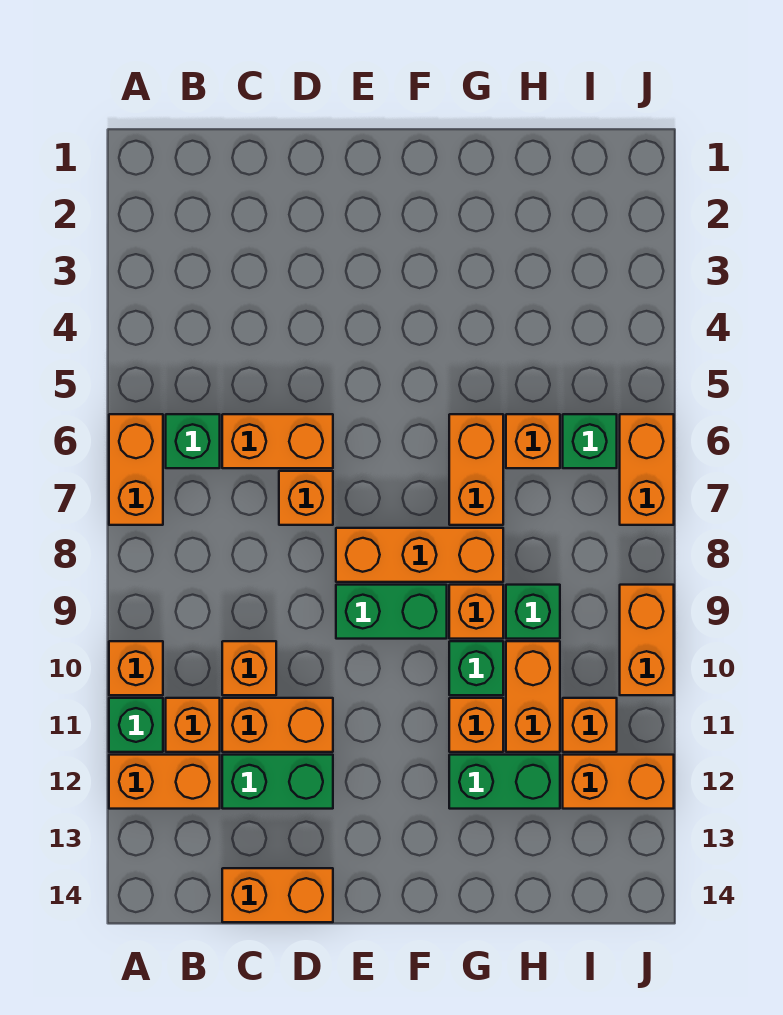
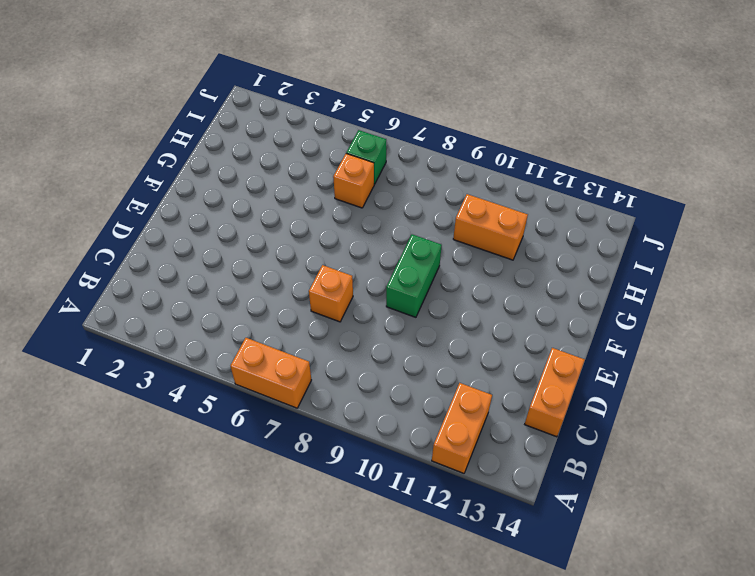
none -> orange 1x1 brick [109,641,163,695]
none -> green 1x1 brick [109,698,163,752]
none -> green 1x1 brick [166,414,220,468]

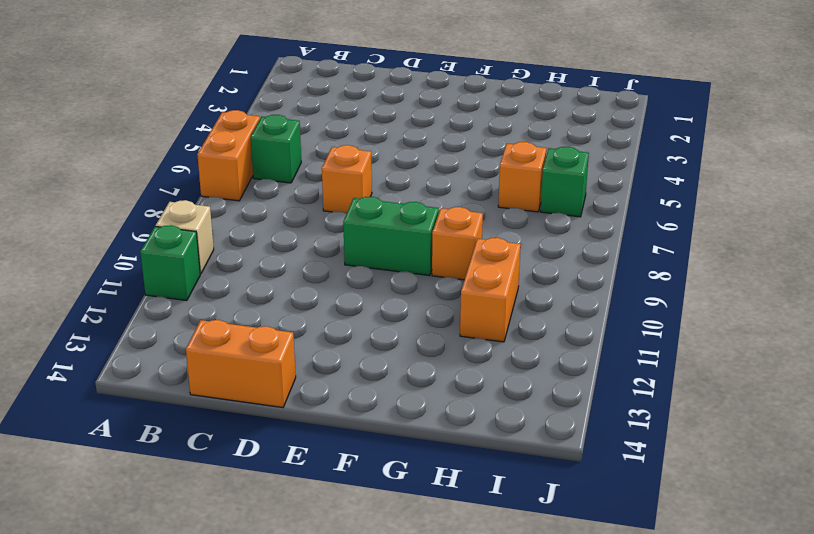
tan 1x1 brick [156,200,214,274] -> orange 1x1 brick [109,641,163,695]
none -> orange 1x2 brick [109,755,220,809]
none -> orange 1x1 brick [166,698,220,752]
none -> orange 1x2 brick [222,414,333,468]

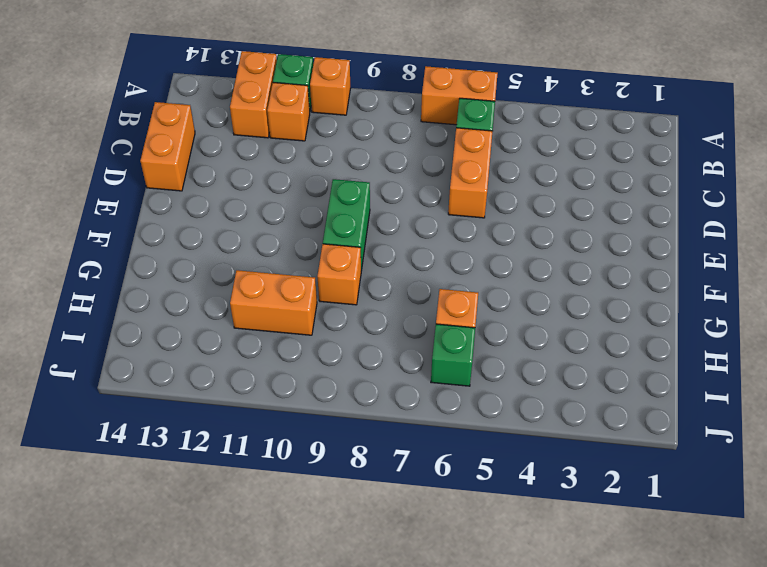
none -> orange 1x1 brick [222,641,276,695]
none -> orange 1x2 brick [222,698,333,752]
none -> green 1x2 brick [222,755,333,809]

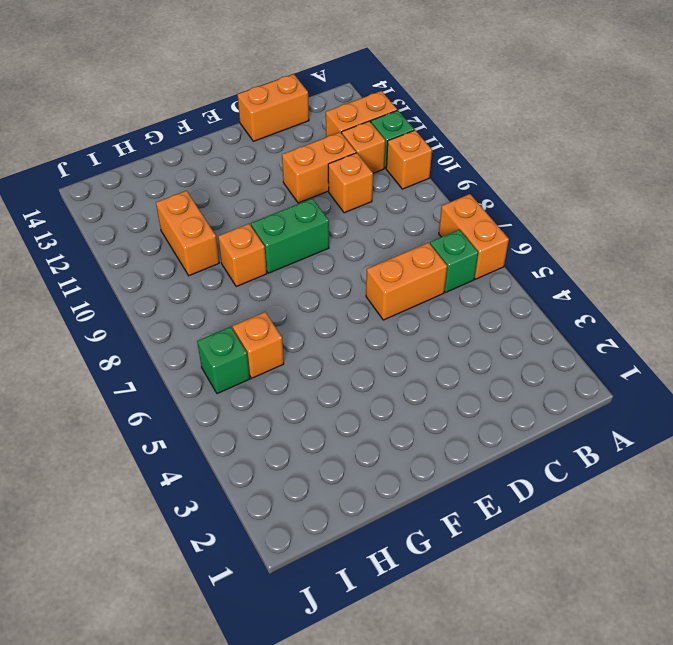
none -> green 1x2 brick [222,755,333,809]
none -> orange 1x1 brick [279,471,333,525]
none -> orange 1x3 brick [336,528,503,582]

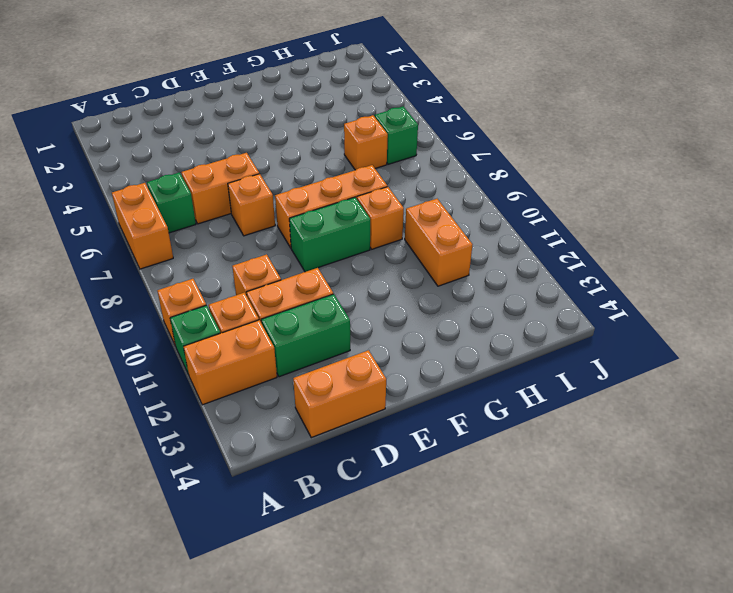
none -> orange 1x2 brick [449,414,503,525]
none -> green 1x1 brick [449,641,503,695]
none -> orange 1x1 brick [449,698,503,752]

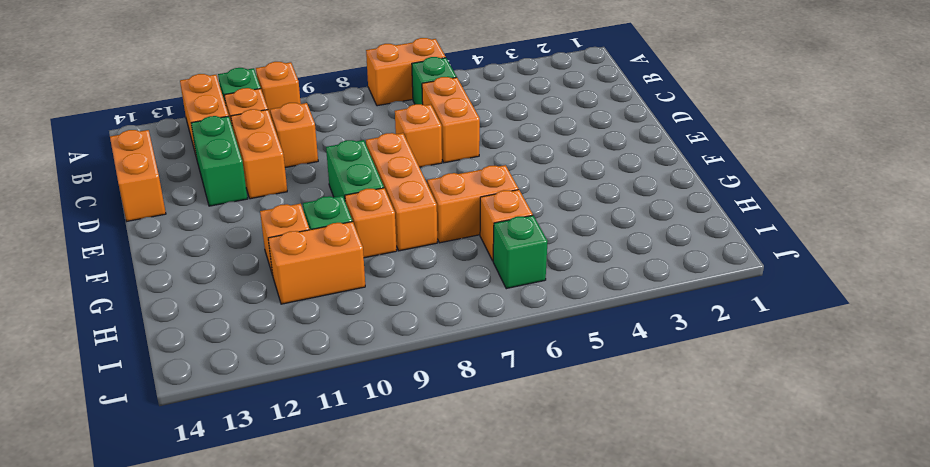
none -> green 1x2 brick [449,755,560,809]
none -> green 1x1 brick [506,585,560,639]
none -> orange 1x1 brick [563,698,617,752]

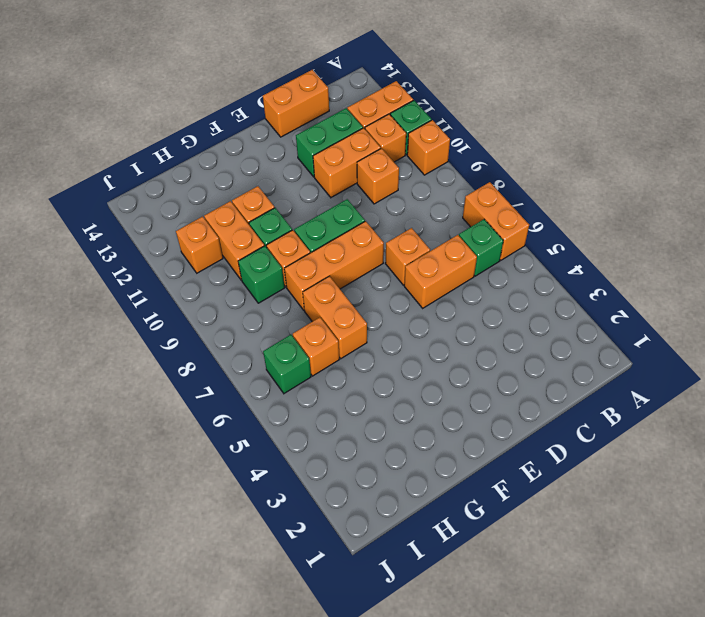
none -> green 1x2 brick [449,755,560,809]
none -> orange 1x2 brick [563,755,674,809]
none -> orange 1x2 brick [620,414,674,525]

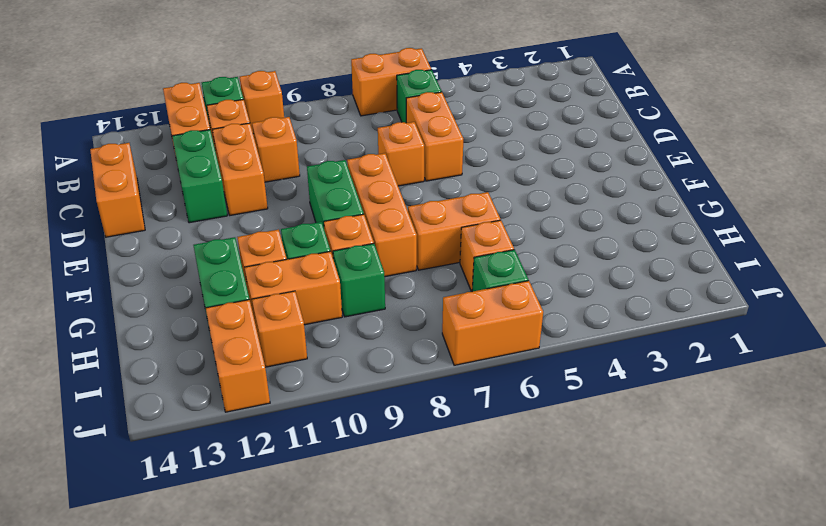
none -> orange 1x2 brick [620,585,674,695]

